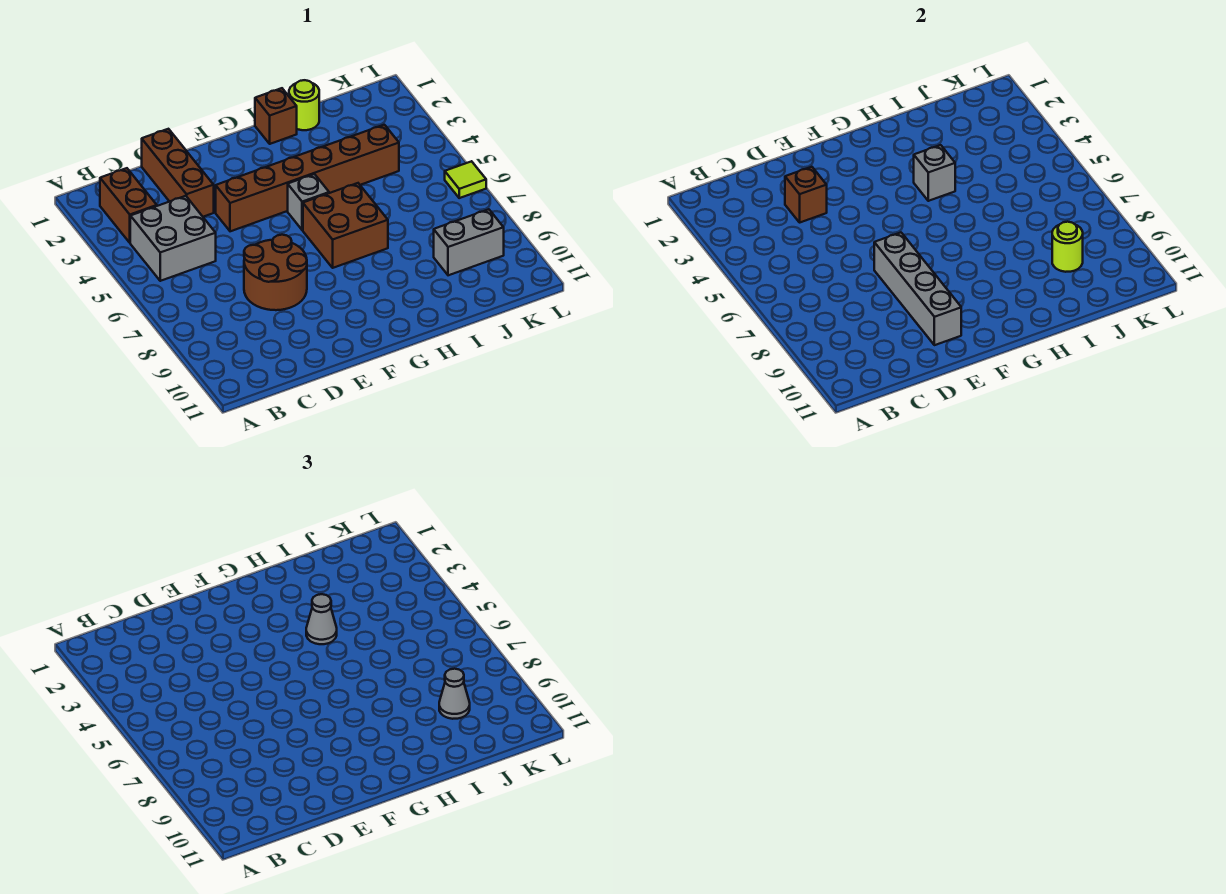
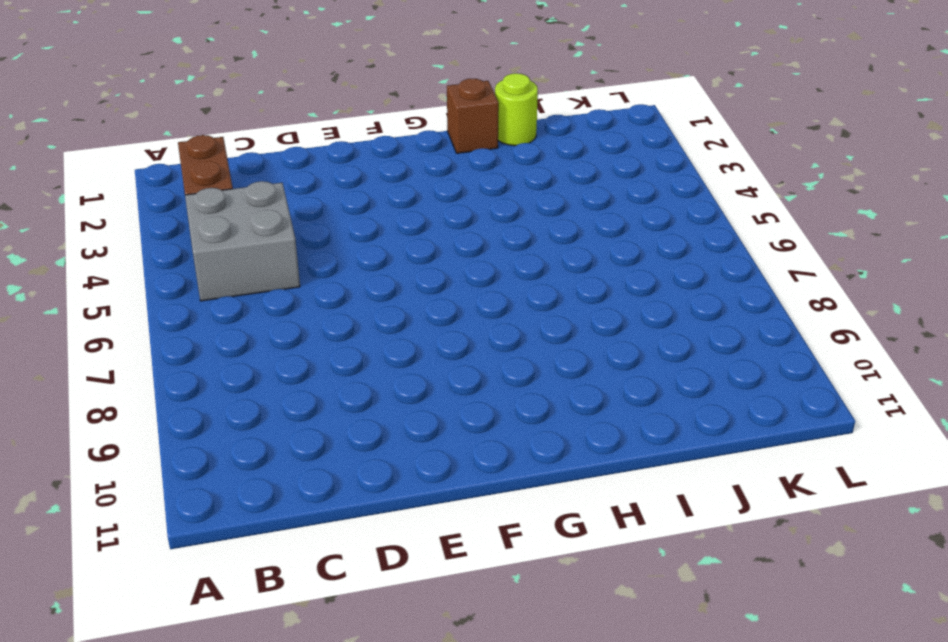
none -> brown 1x3 brick [142,129,214,217]
none -> brown 2x2 round brick [244,235,307,310]
none -> brown 1x6 brick [216,125,399,231]

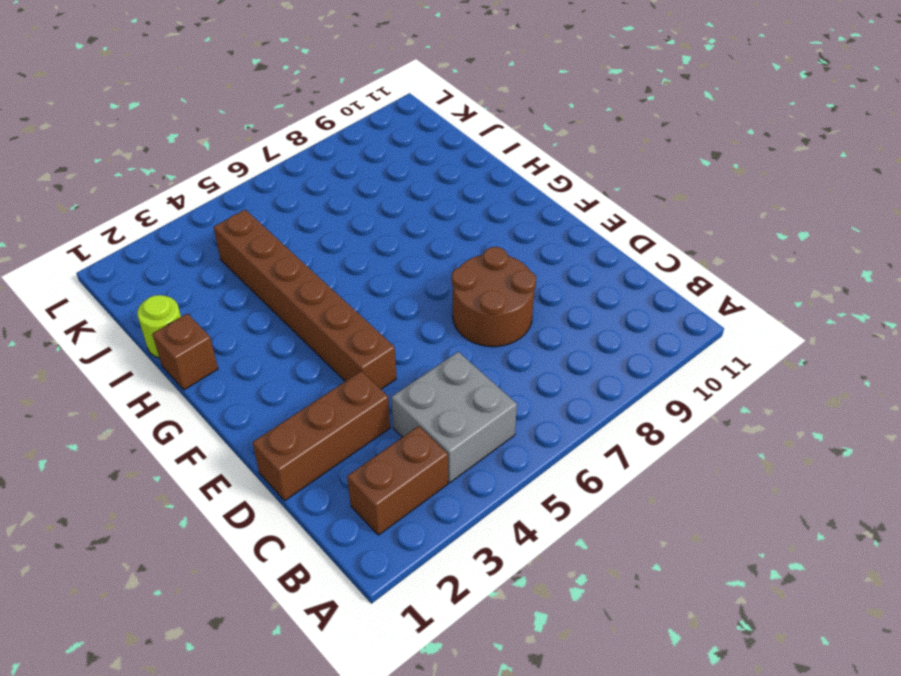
none -> grey 1x1 brick [288,174,329,230]
none -> brown 2x2 brick [303,183,388,268]
none -> grey 1x2 brick [434,209,504,275]

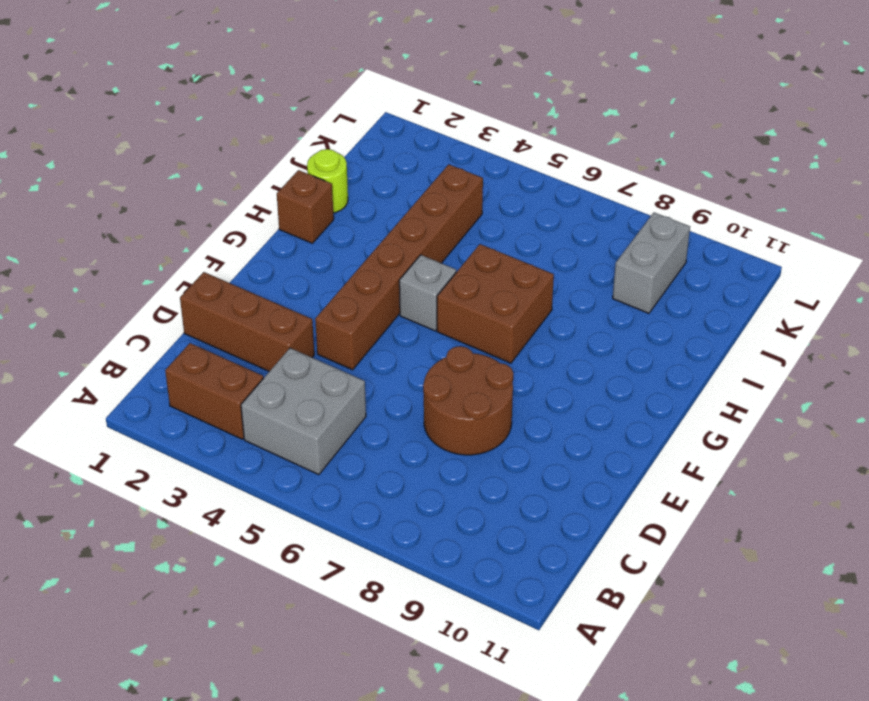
none -> lime 1x1 tile [445,161,486,198]
none -> brown 1x1 brick [785,167,827,222]
none -> grey 1x4 brick [874,233,961,345]

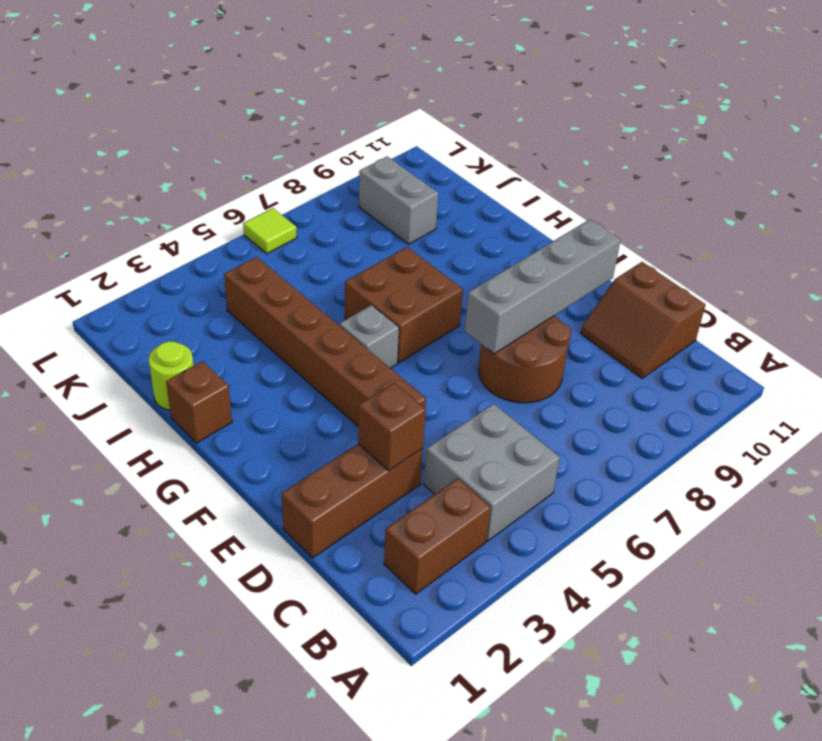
brown 2x2 slope [581,262,705,378] -> none
none -> grey 1x1 brick [914,145,955,201]
none -> lime 1x1 round brick [1052,222,1083,272]
none -> grey 1x1 cone [306,594,337,644]

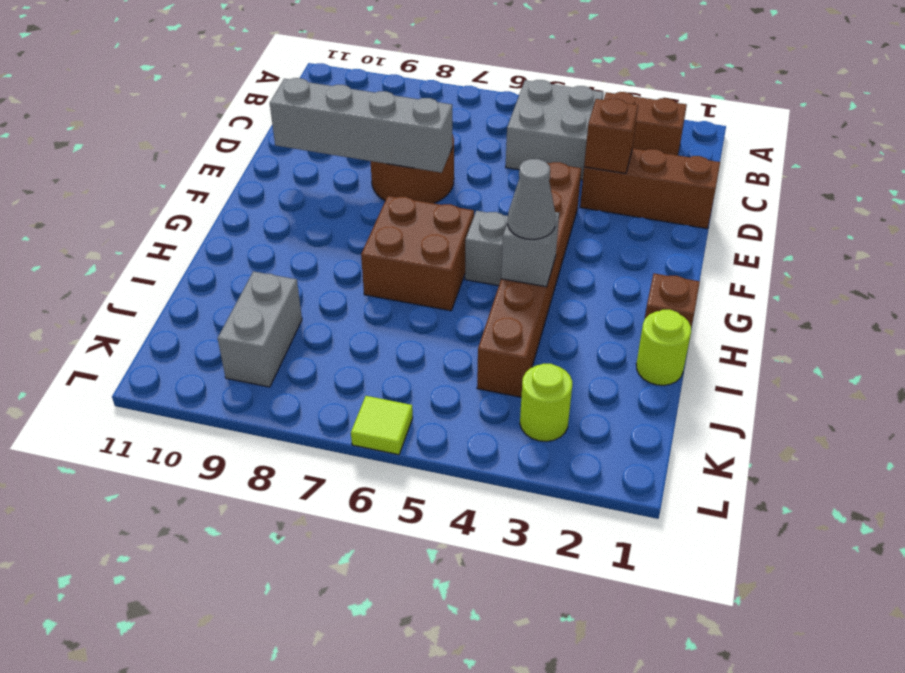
lime 1x1 round brick [520,364,572,442] -> lime 1x1 round brick moved to [1052,222,1083,272]
none -> grey 1x1 cone [439,669,470,719]

